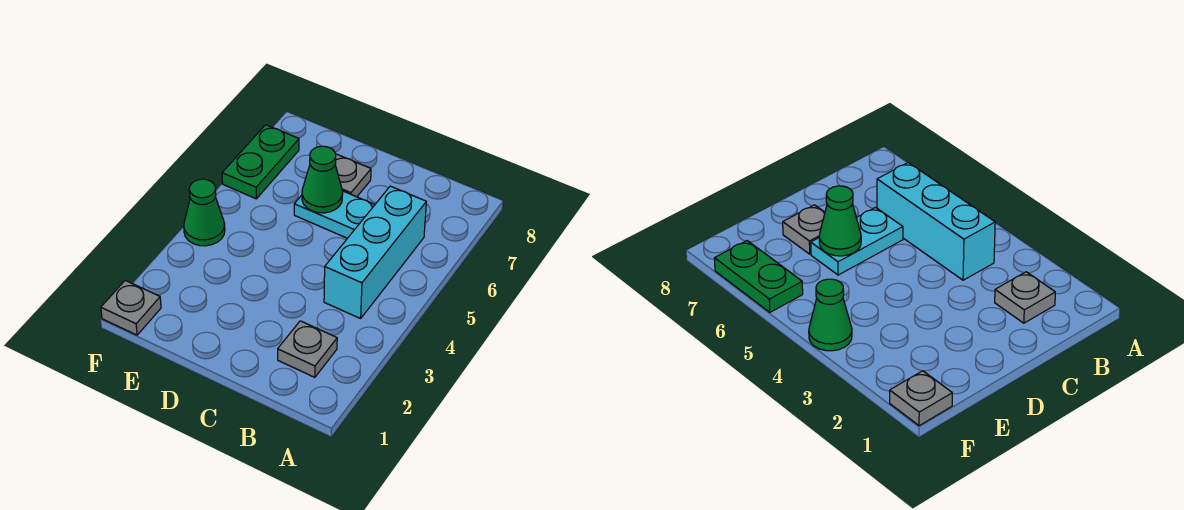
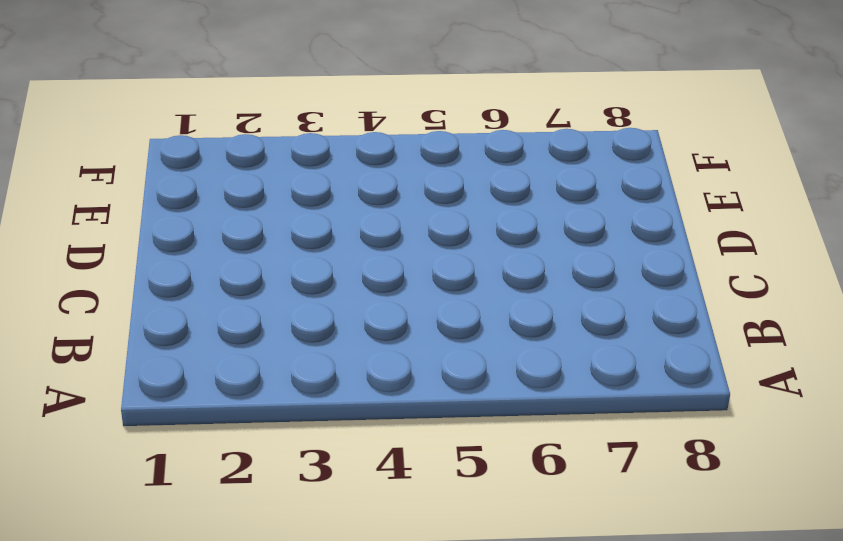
none -> grey 1x1 plate [278,321,337,377]
none -> cyan 1x3 brick [324,186,426,319]

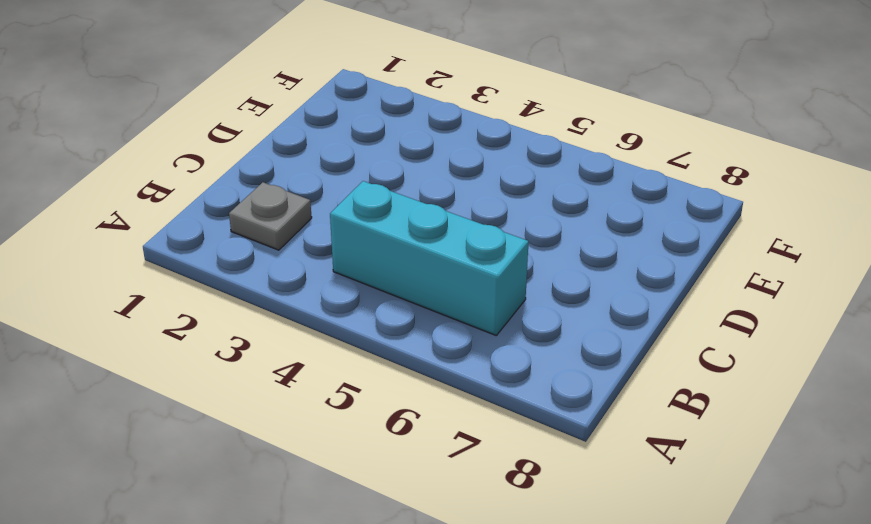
none -> cyan 1x2 plate [294,191,375,238]
none -> grey 1x1 plate [335,154,371,197]

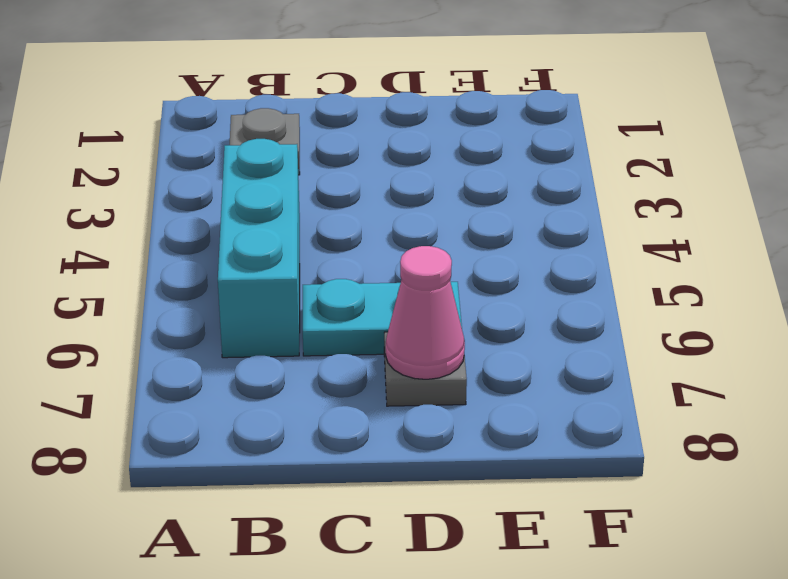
pink 1x1 cone [386,246,465,379] -> none
none -> grey 1x1 plate [101,280,161,335]
none -> green 1x1 cone [184,179,225,246]

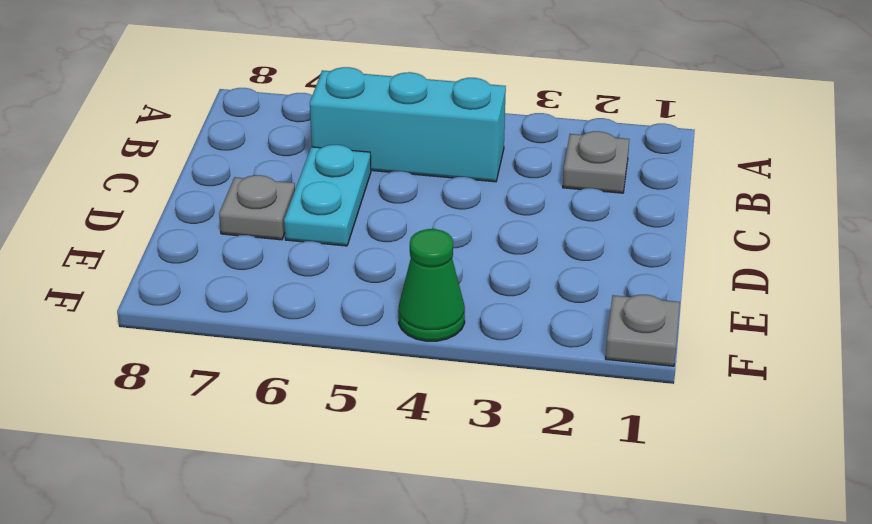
none -> green 1x2 plate [222,125,299,199]
none -> green 1x1 cone [302,146,343,213]

